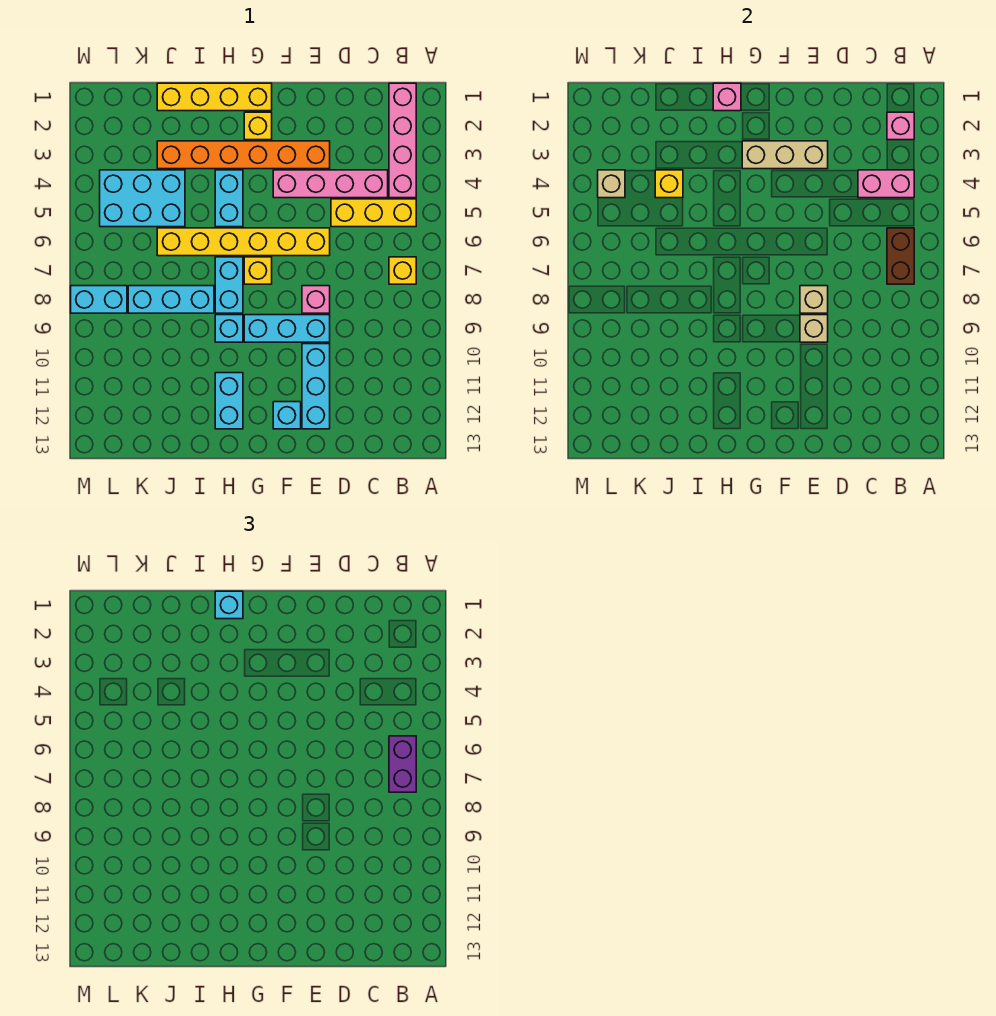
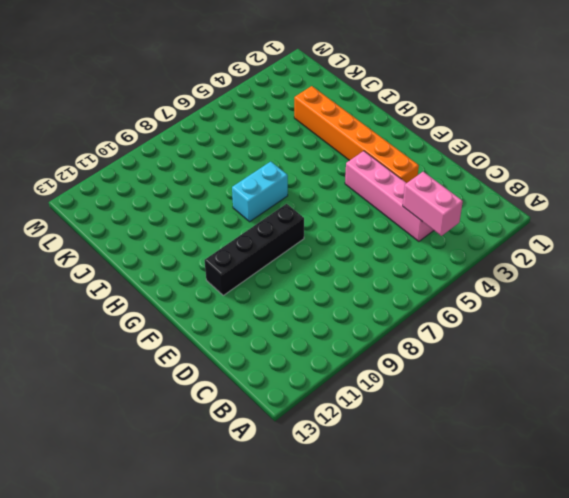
black 1x4 brick [204,204,304,295] -> cyan 1x3 brick [244,315,330,342]
none -> pink 1x4 brick [389,83,416,198]
none -> yellow 1x3 brick [331,199,416,227]
none -> yellow 1x1 brick [389,257,416,284]
none -> yellow 1x6 brick [157,228,330,256]

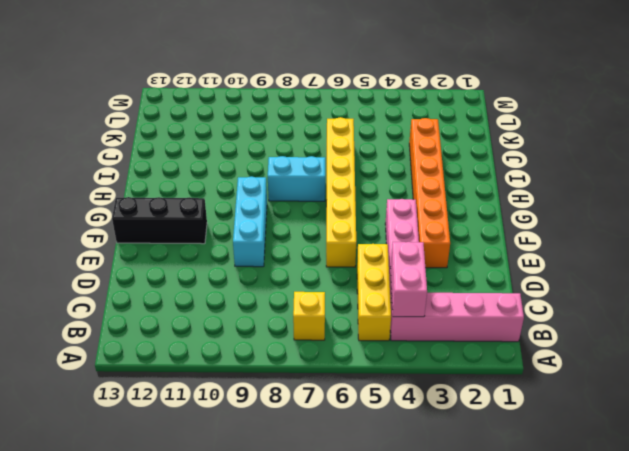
black 1x3 brick [112,197,207,244] -> cyan 1x1 brick [273,402,301,429]
none -> pink 1x1 brick [302,286,330,313]
none -> cyan 1x3 brick [302,344,330,429]
none -> yellow 1x4 brick [157,83,272,111]
none -> yellow 1x1 brick [244,112,272,140]

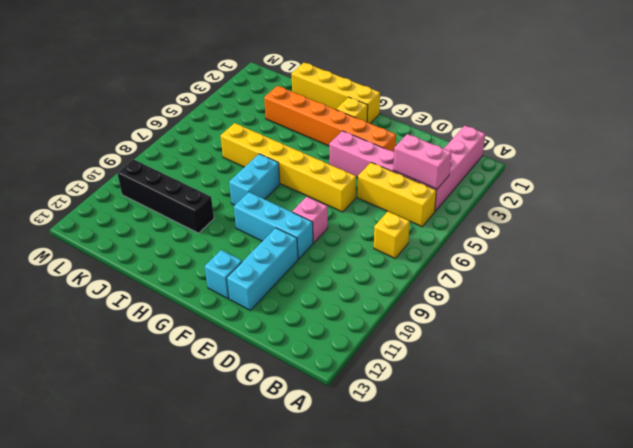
black 1x4 brick [117,159,214,233] -> none
none -> yellow 1x1 brick [244,257,272,284]
none -> cyan 1x2 brick [215,170,243,227]
none -> cyan 1x1 brick [215,315,243,342]
none -> cyan 1x2 brick [215,373,243,429]

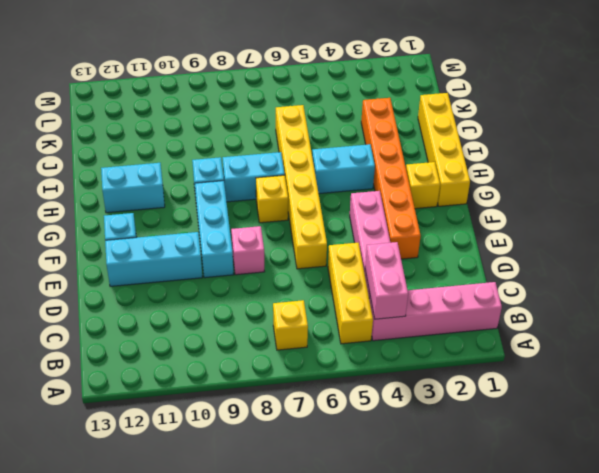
none -> cyan 1x3 brick [128,286,214,313]
none -> cyan 2x3 brick [100,170,185,227]
none -> cyan 1x2 brick [71,286,127,313]
none -> pink 1x1 brick [887,112,914,140]

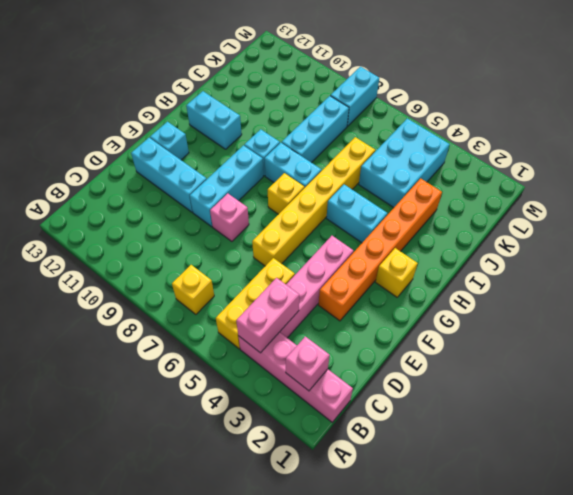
none -> yellow 1x4 brick [157,83,272,111]
none -> brown 1x2 brick [887,228,914,284]
none -> tan 1x3 brick [742,141,828,169]
none -> tan 1x1 brick [800,286,828,313]

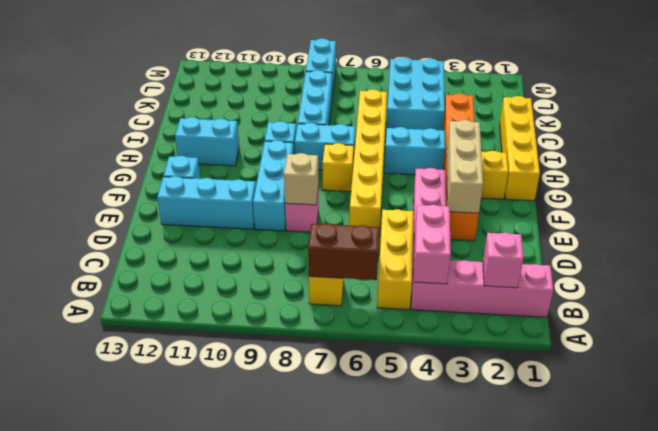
none -> tan 1x1 brick [800,315,828,342]
none -> pink 1x1 brick [713,83,741,111]
none -> yellow 1x1 brick [655,170,683,198]
none -> tan 1x1 brick [598,170,625,198]

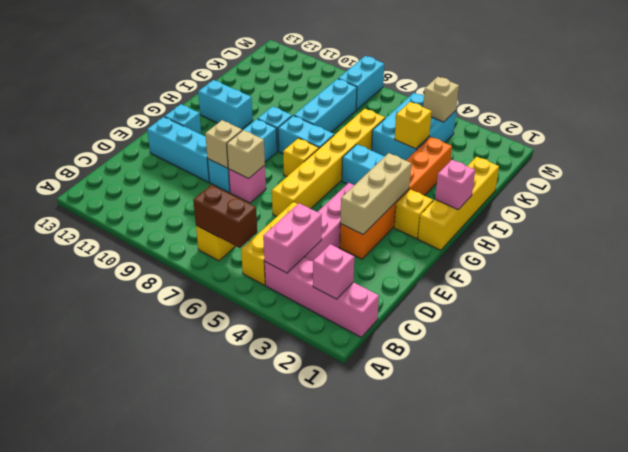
none -> purple 1x2 brick [389,736,416,792]
none -> cyan 1x1 brick [215,591,243,619]

